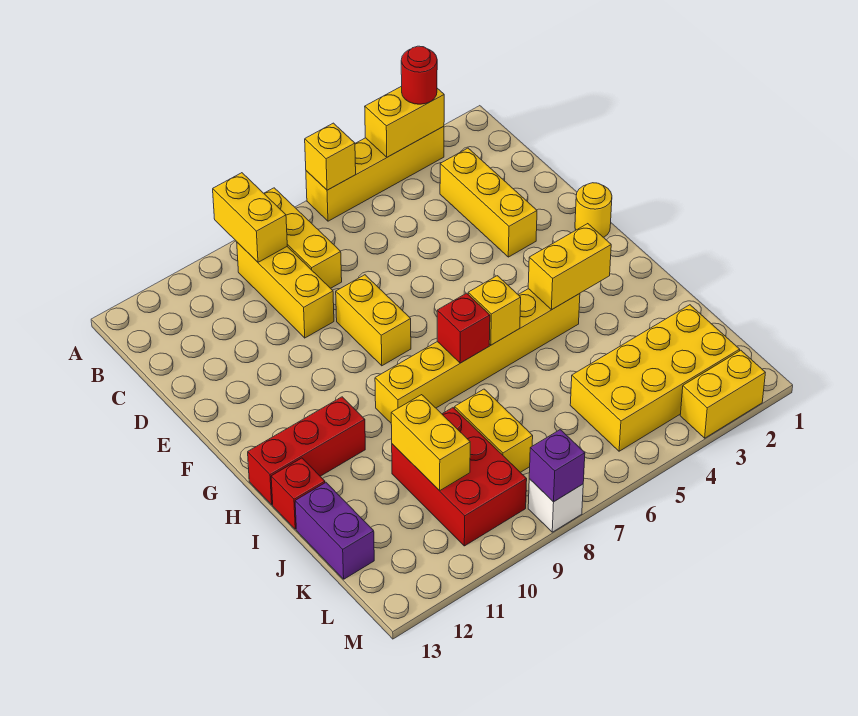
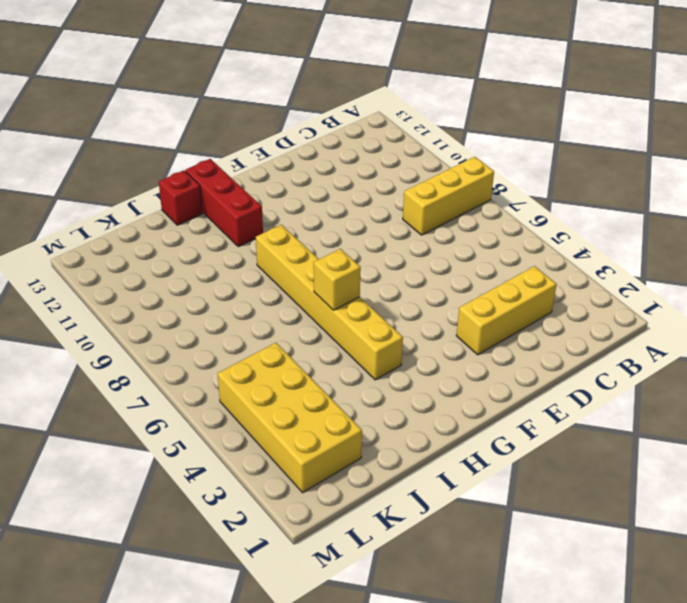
none -> yellow 1x4 brick [306,126,444,221]
none -> yellow 1x3 brick [237,242,334,338]
none -> yellow 1x2 brick [336,275,411,366]

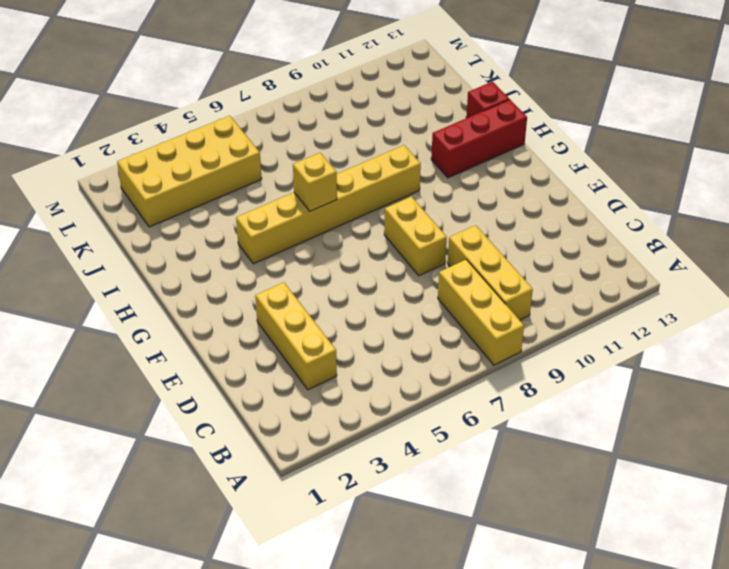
none -> yellow 1x4 brick [306,126,444,221]
none -> yellow 1x1 round brick [575,183,612,237]
none -> yellow 1x2 brick [455,389,533,472]

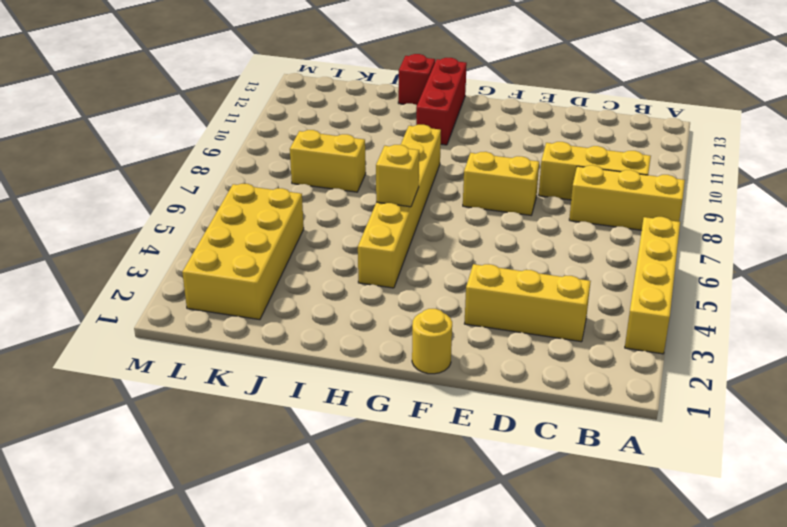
none -> red 2x3 brick [392,408,527,546]
none -> purple 1x2 brick [295,483,374,579]
none -> yellow 1x2 brick [680,350,765,438]

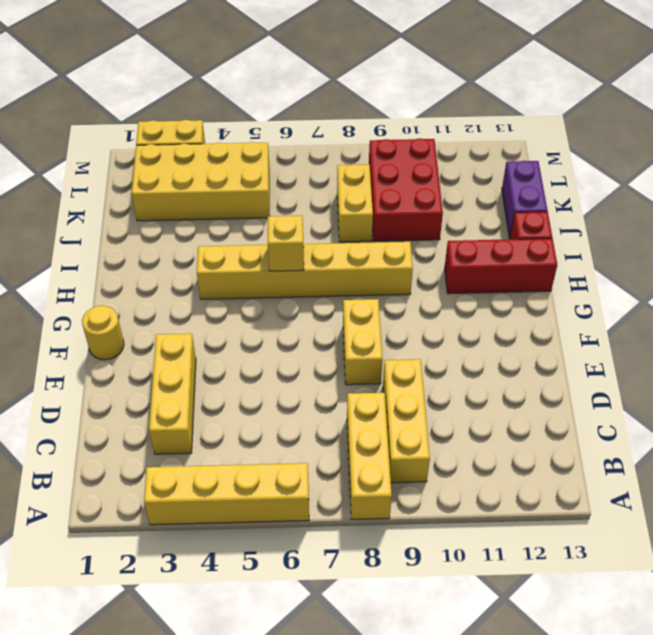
none -> white 1x1 brick [528,479,583,532]
none -> yellow 1x2 brick [365,86,444,157]
none -> yellow 1x1 brick [305,123,356,190]

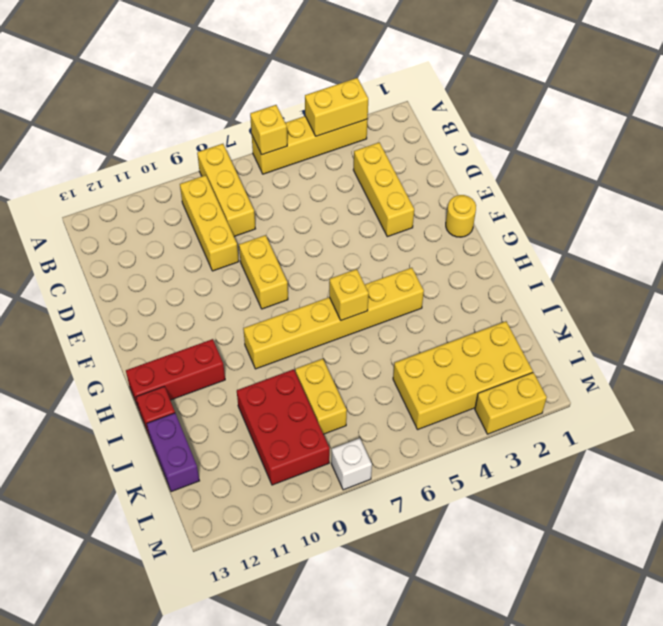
none -> yellow 1x2 brick [213,173,287,262]
none -> yellow 1x2 brick [528,224,611,310]
none -> red 1x1 brick [437,293,490,363]

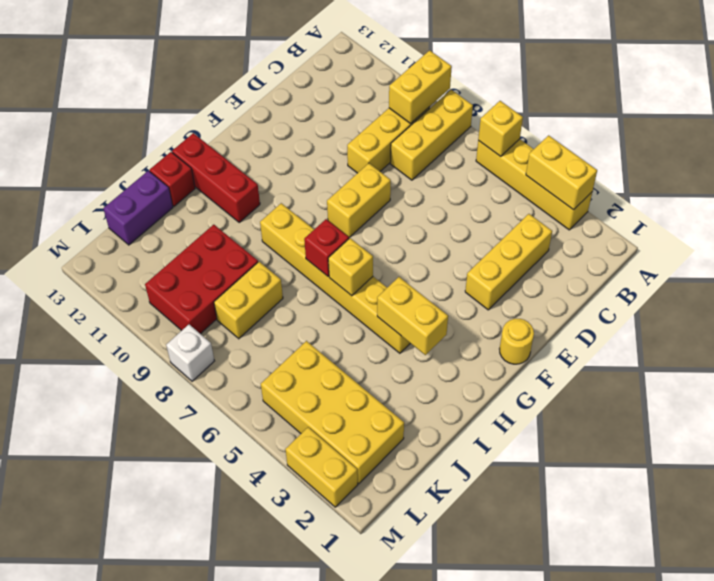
none -> yellow 1x2 brick [391,395,470,491]
none -> purple 1x1 brick [529,430,585,502]
none -> red 1x1 round brick [401,46,437,104]

